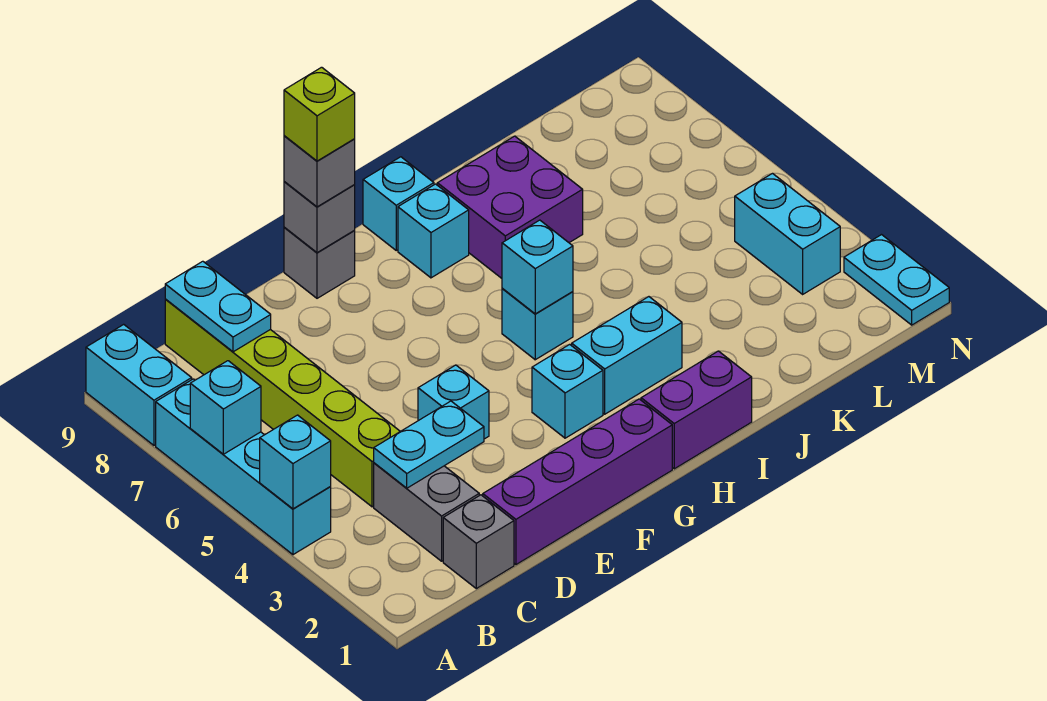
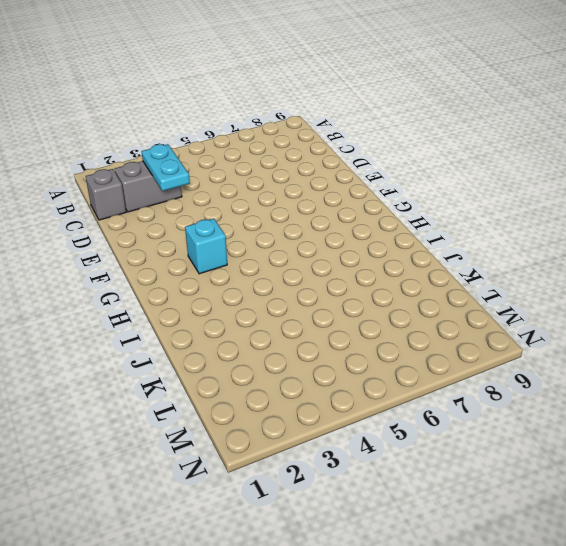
none -> cyan 1x4 brick [156,379,331,555]
none -> cyan 1x2 brick [86,324,192,445]
none -> lime 1x6 brick [165,299,400,507]

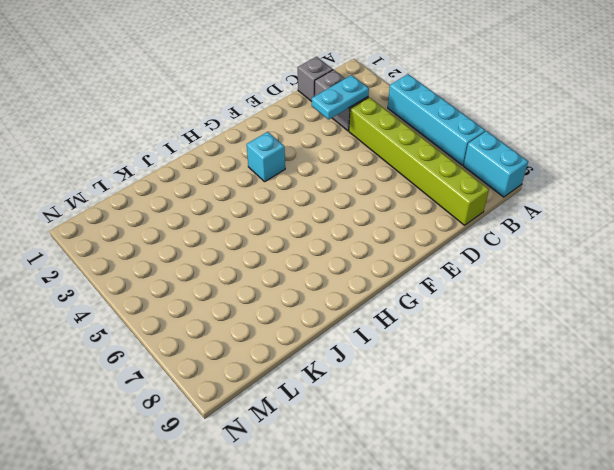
none -> purple 1x4 brick [483,399,672,565]
none -> cyan 1x1 brick [418,365,489,439]
none -> grey 1x1 brick [284,228,355,298]

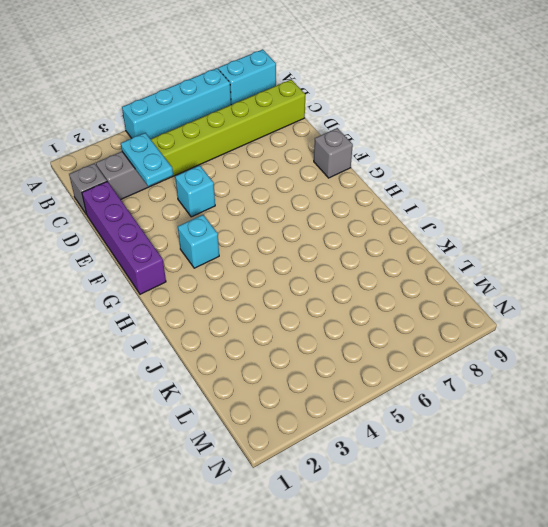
none -> purple 1x2 brick [641,351,752,469]
none -> cyan 1x2 brick [572,297,682,414]
none -> cyan 1x1 brick [502,288,573,360]

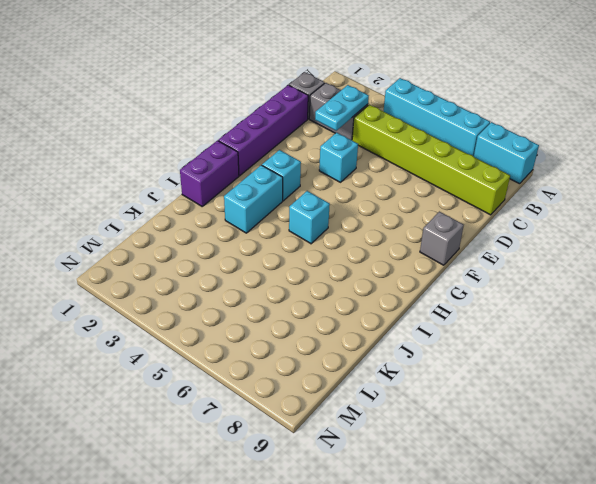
none -> cyan 1x1 brick [398,184,469,278]
none -> cyan 1x1 brick [363,157,434,250]
none -> purple 2x2 brick [437,136,583,278]

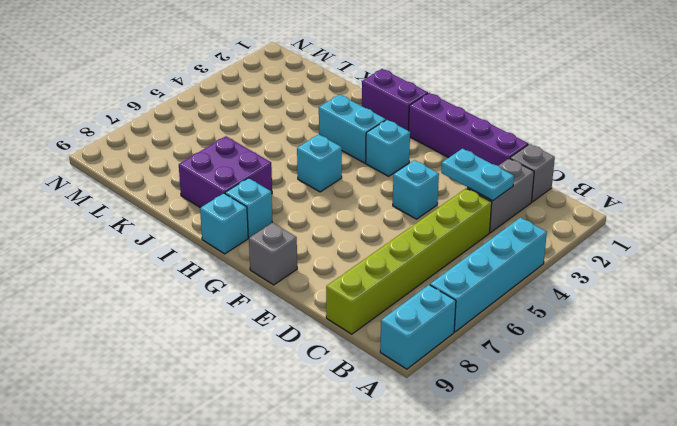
none -> cyan 1x2 brick [735,173,840,294]
none -> cyan 1x2 plate [844,235,949,325]
none -> cyan 1x1 brick [260,415,331,509]

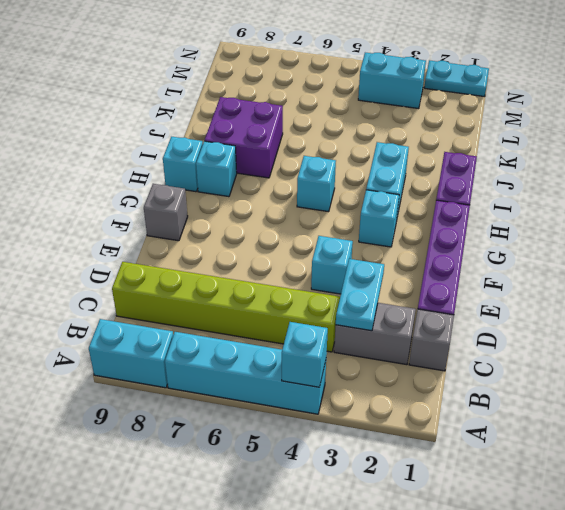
none -> cyan 1x1 brick [190,361,261,454]
none -> cyan 1x2 plate [165,261,271,352]
none -> grey 1x1 brick [284,182,355,253]

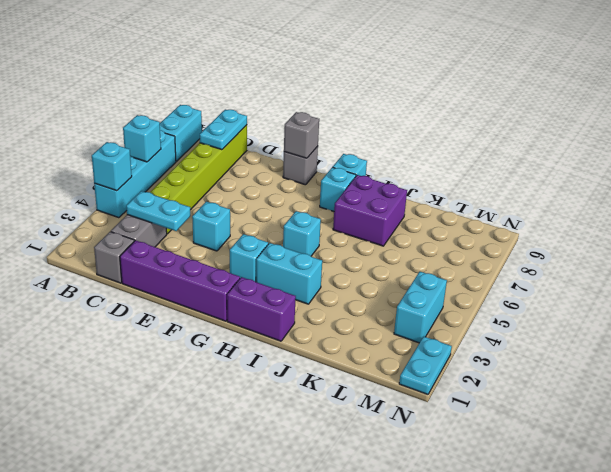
none -> cyan 1x1 brick [502,220,573,314]
none -> grey 1x1 brick [284,136,355,207]
none -> lime 1x1 brick [284,67,355,161]

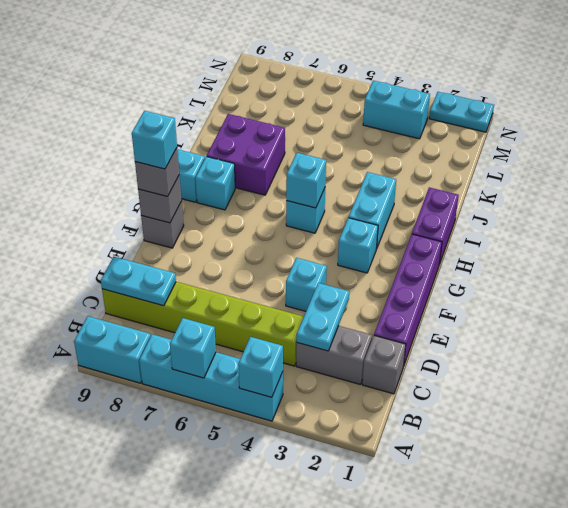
cyan 1x1 brick [132,111,177,169] -> lime 1x1 brick [284,67,355,161]

